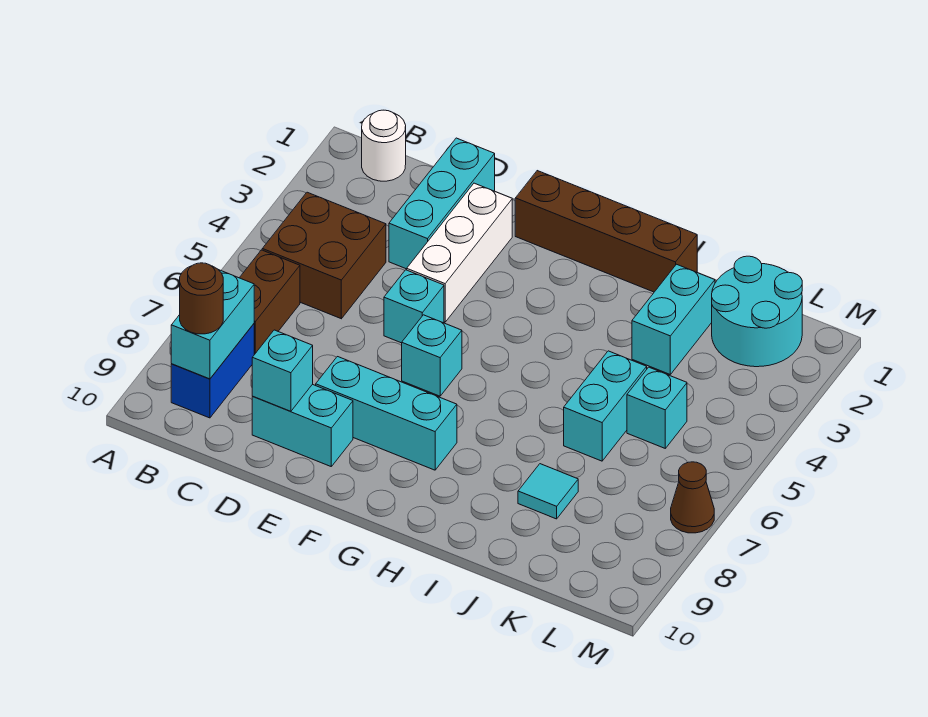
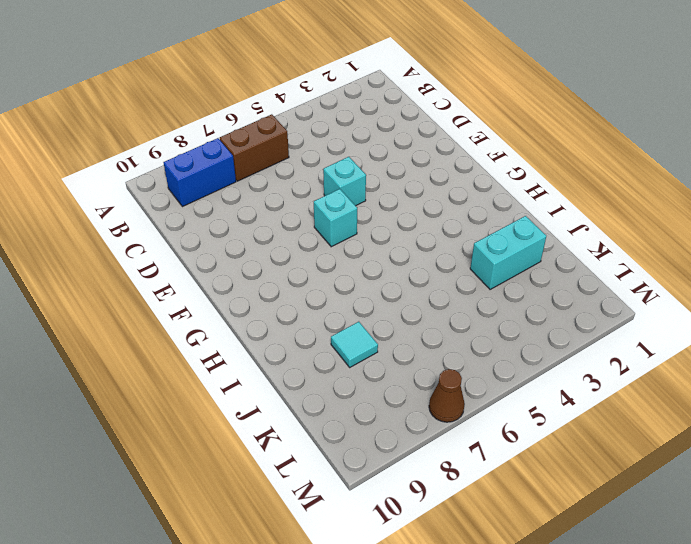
none -> white 1x1 round brick [362,110,406,181]
none -> brown 2x2 brick [262,192,386,319]
none -> cyan 1x3 brick [389,138,495,269]

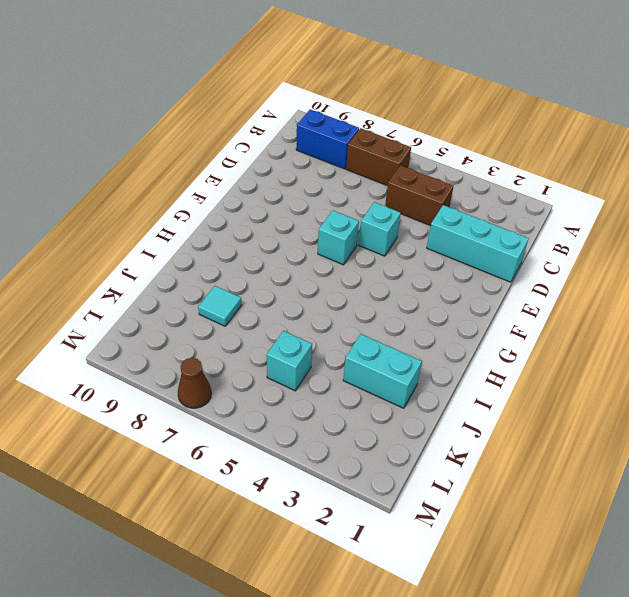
brown 1x2 brick [385,165,454,226] -> brown 2x2 brick [262,192,386,319]
none -> white 1x1 round brick [362,110,406,181]
none -> cyan 1x2 brick [252,384,353,466]
none -> white 1x3 brick [407,183,512,322]

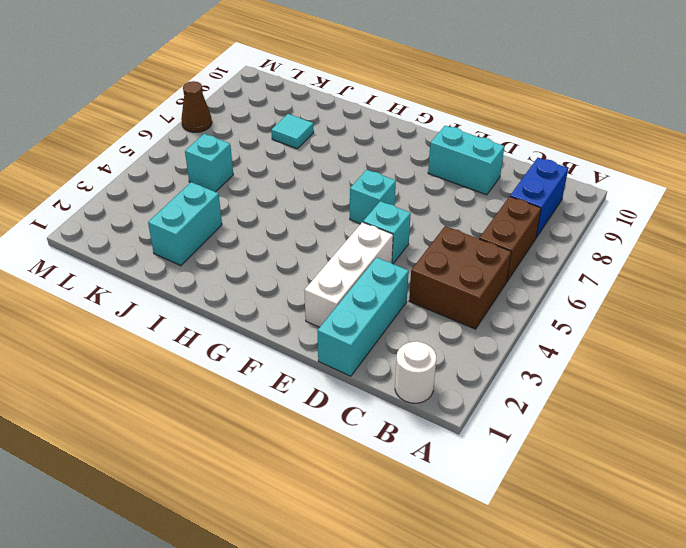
none -> cyan 1x3 brick [316,357,457,470]
none -> brown 1x4 brick [515,171,697,292]
none -> cyan 1x2 brick [564,351,647,461]

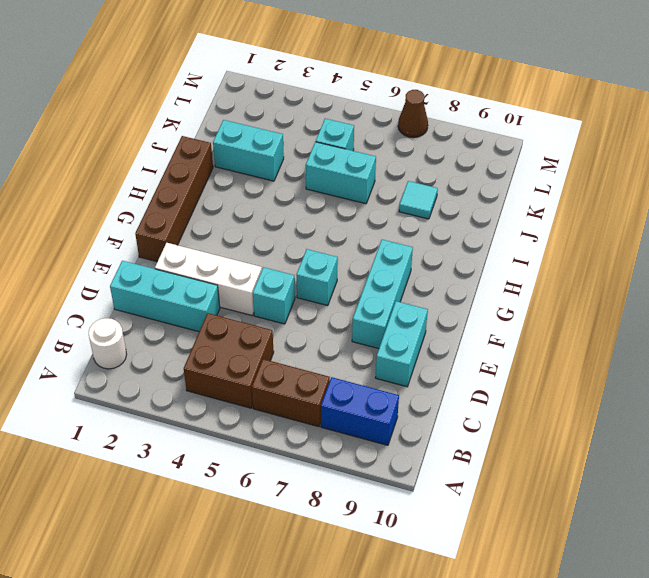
none -> cyan 2x2 round brick [712,256,802,367]
none -> cyan 1x2 brick [171,270,254,379]
none -> cyan 1x1 brick [252,330,313,411]

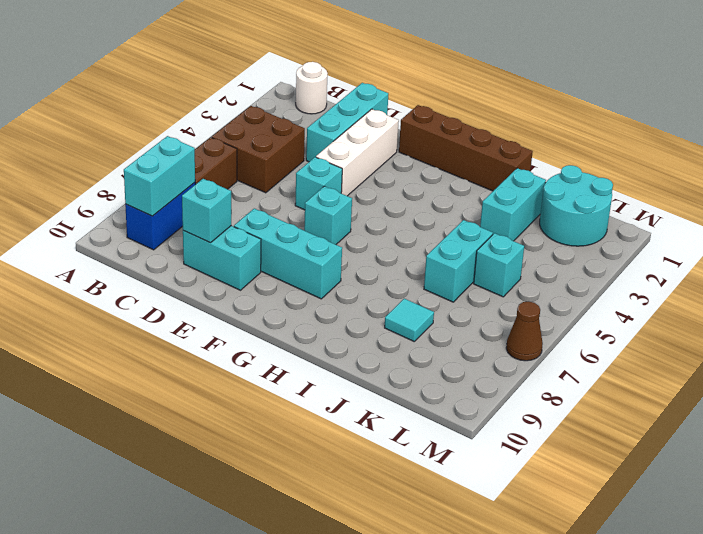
none -> brown 1x1 round brick [180,263,223,334]

